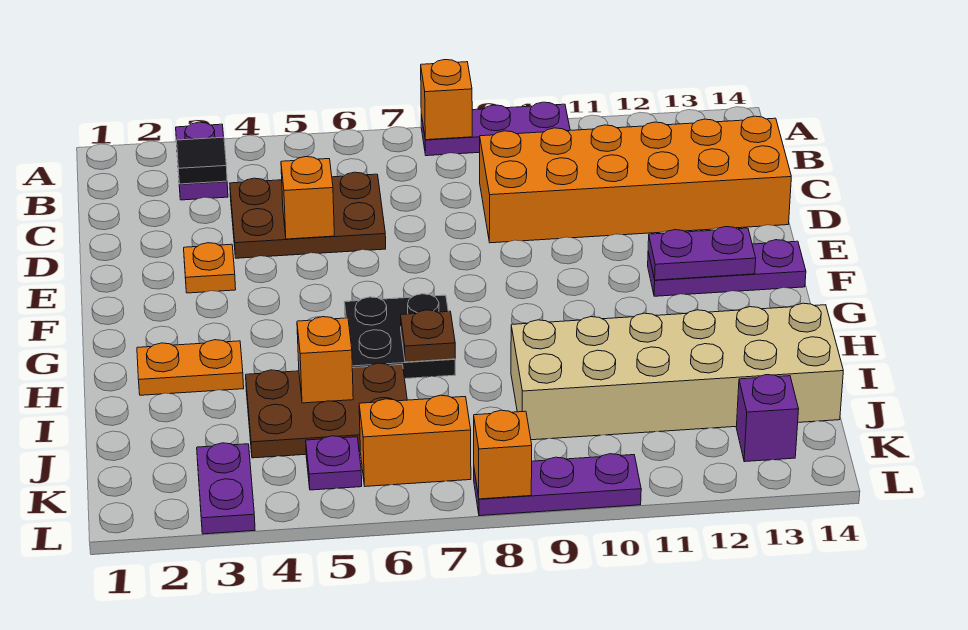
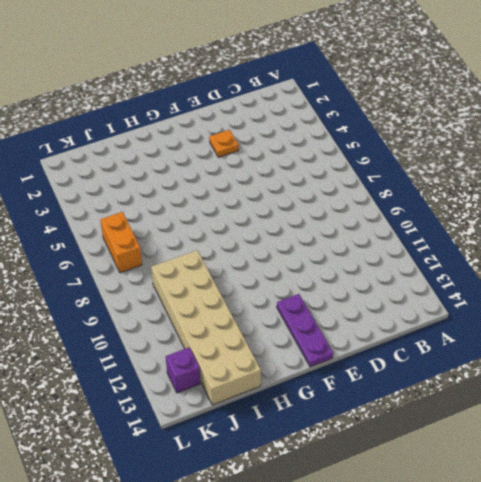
none -> purple 1x2 plate [176,122,228,200]
none -> purple 1x3 plate [421,102,570,156]
none -> brown 2x3 plate [230,172,386,258]

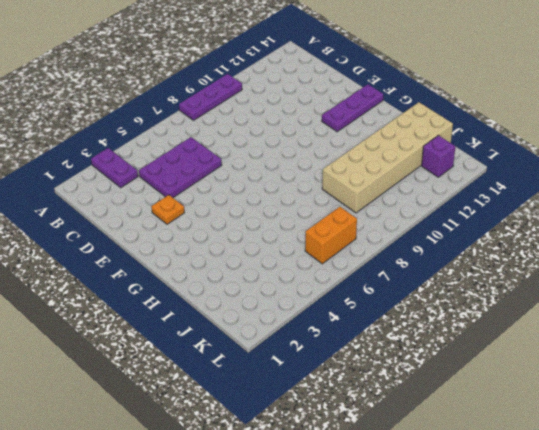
purple 2x3 plate [139,137,222,198] -> brown 2x3 plate [230,172,386,258]
none -> orange 2x6 brick [480,116,791,243]
none -> black 2x2 plate [344,294,456,379]
none -> orange 1x2 plate [137,340,244,395]

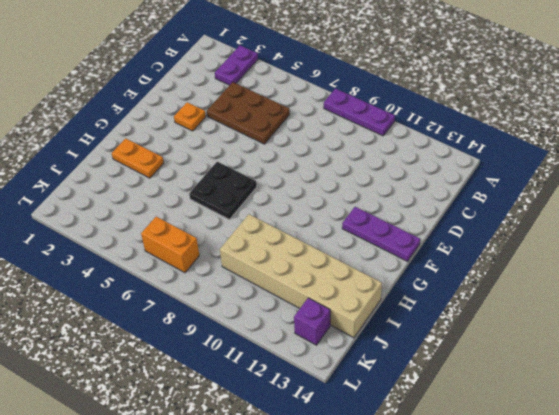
none -> orange 2x6 brick [480,116,791,243]
none -> brown 2x3 plate [246,363,407,458]
none -> purple 1x2 plate [197,443,255,534]

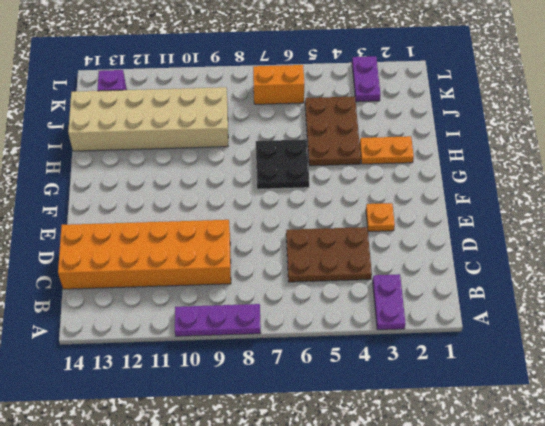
brown 2x3 plate [305,96,361,166] -> brown 2x3 plate turned to [246,363,407,458]
none -> purple 1x3 plate [648,240,806,296]
none -> purple 1x1 plate [306,436,362,490]
none -> purple 1x3 plate [474,454,641,516]

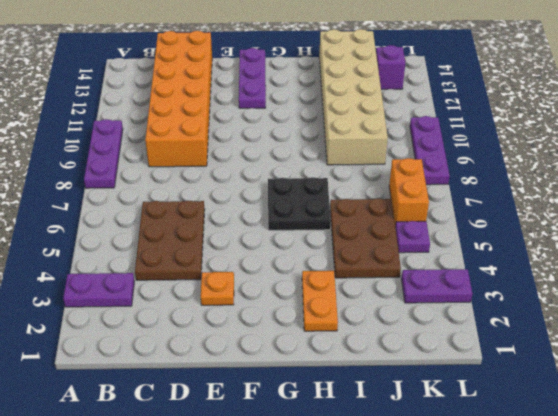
none -> orange 1x1 brick [421,60,472,140]
none -> black 1x1 tile [176,137,227,184]
none -> orange 1x1 brick [281,157,334,239]

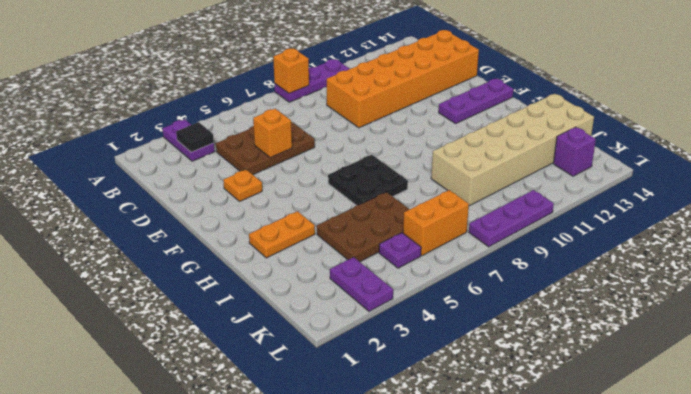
none -> purple 1x2 plate [648,227,756,280]
none -> brown 1x1 plate [401,310,455,362]
none -> orange 1x1 brick [297,317,353,403]

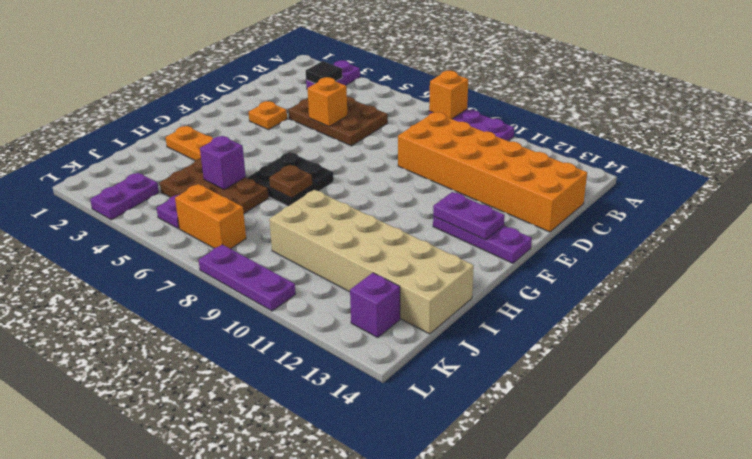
purple 1x1 brick [200,136,246,189] -> orange 1x1 brick [297,317,353,403]
none -> orange 1x1 brick [474,410,532,499]

